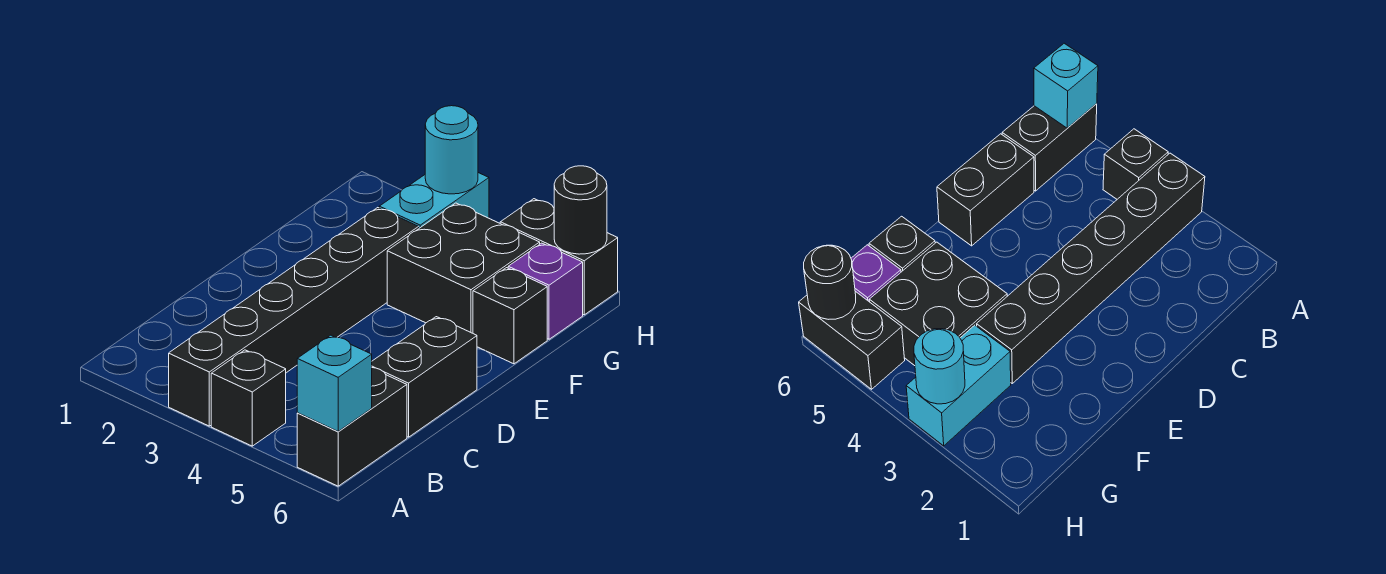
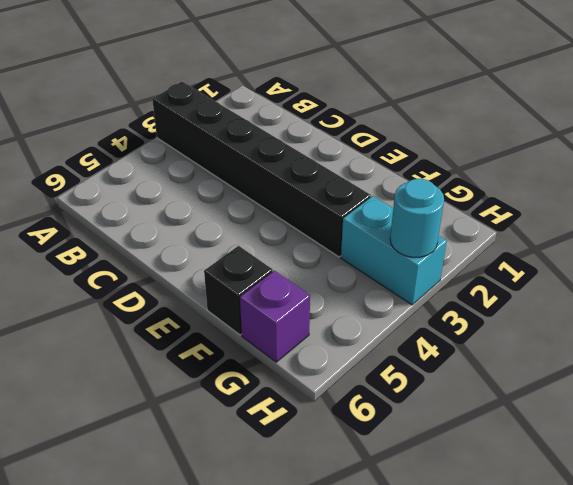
none -> black 1x1 brick [211,350,286,446]
none -> black 1x2 brick [297,368,407,486]
none -> black 1x2 brick [372,317,477,437]

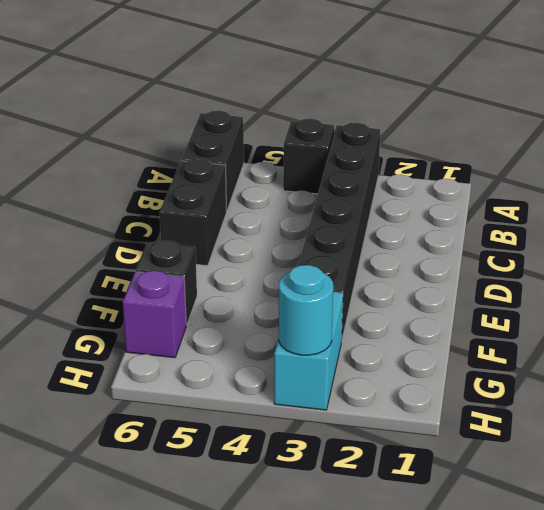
none -> black 2x2 brick [387,203,540,333]
none -> black 1x2 brick [500,199,618,315]
none -> cyan 1x1 brick [297,335,372,432]

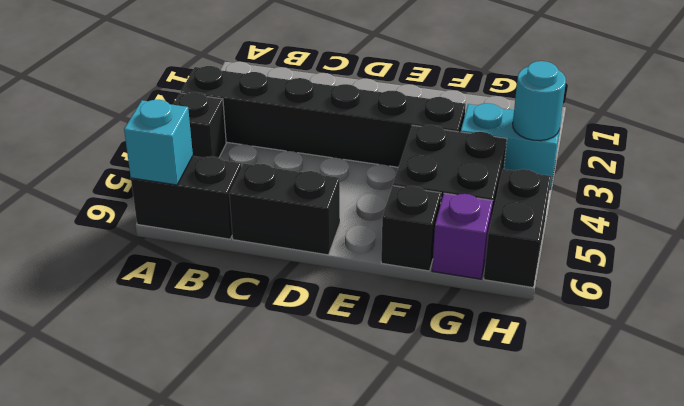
none -> black 1x1 round brick [554,166,607,254]

